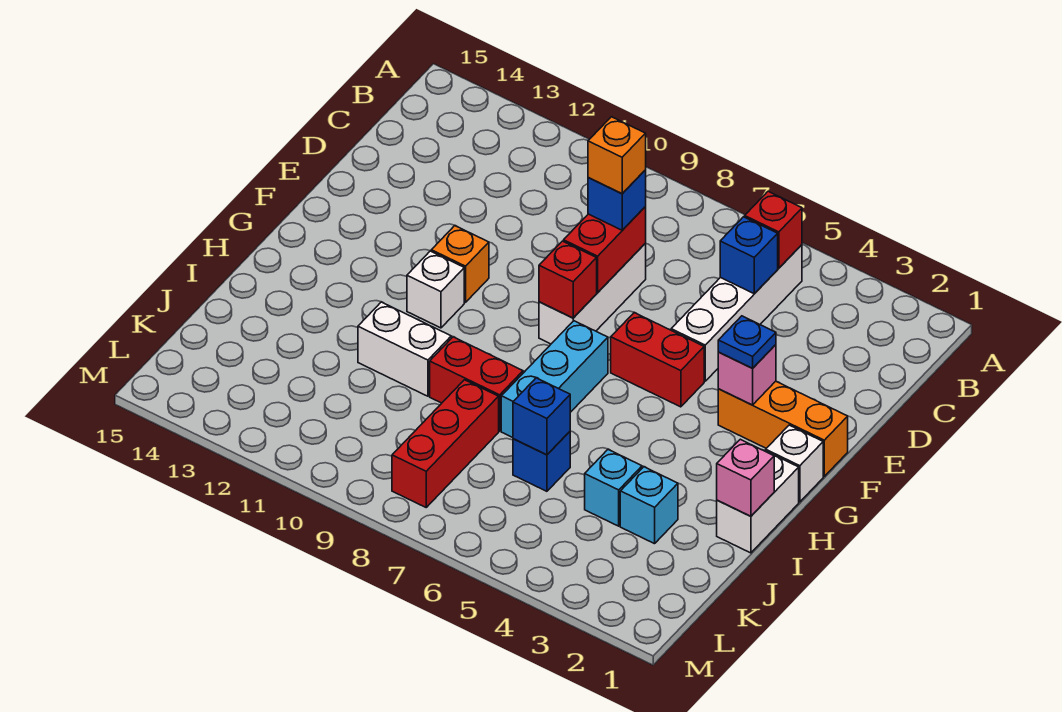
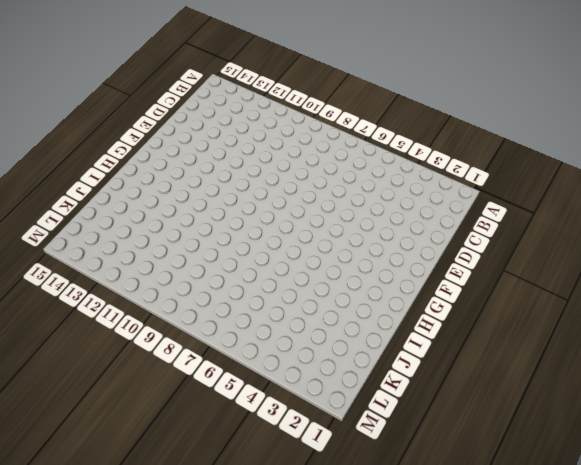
none -> white 1x4 brick [671,245,802,381]
none -> white 1x3 brick [539,243,646,344]
none -> orange 1x3 brick [718,381,848,476]

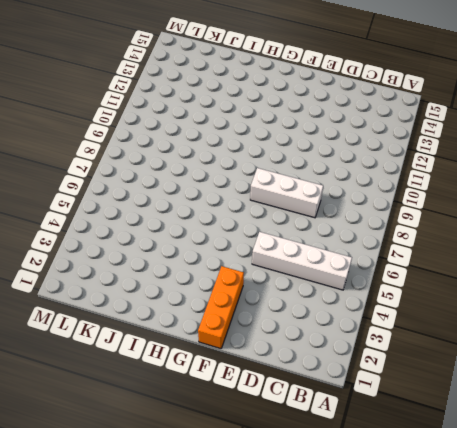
none -> red 1x2 brick [611,313,704,407]
none -> orange 1x1 brick [431,226,489,302]
none -> white 1x1 brick [766,425,823,502]

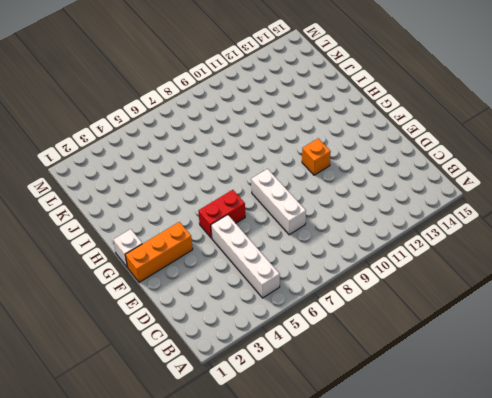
none -> cyan 1x3 brick [501,321,608,438]
none -> white 1x1 brick [407,251,464,328]
none -> white 1x2 brick [717,451,799,553]

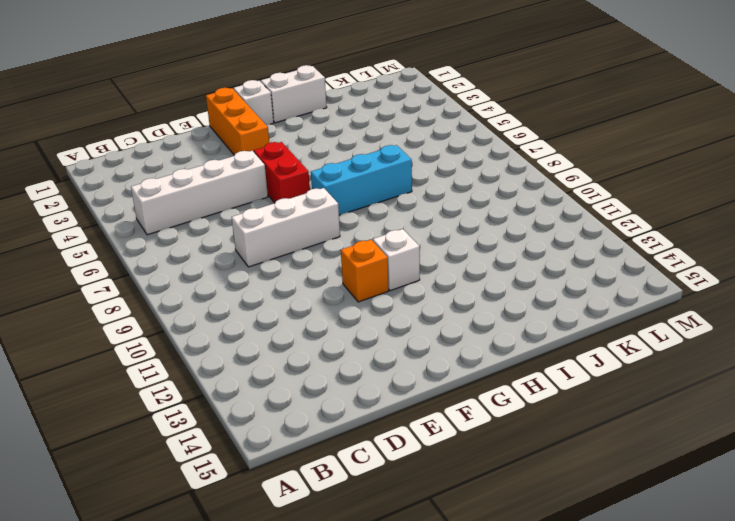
none -> red 1x2 brick [430,337,523,431]
none -> white 1x2 brick [358,302,451,396]
none -> cyan 1x1 brick [620,467,678,544]

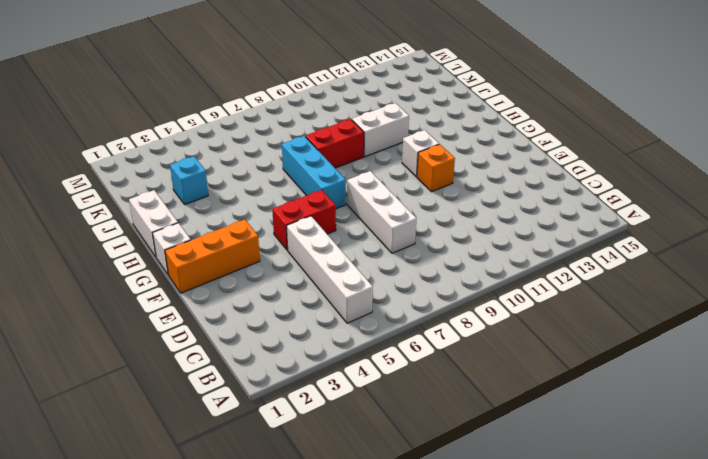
none -> cyan 1x1 brick [585,450,642,526]
none -> blue 1x1 brick [513,432,570,491]
none -> red 1x3 brick [392,380,499,507]

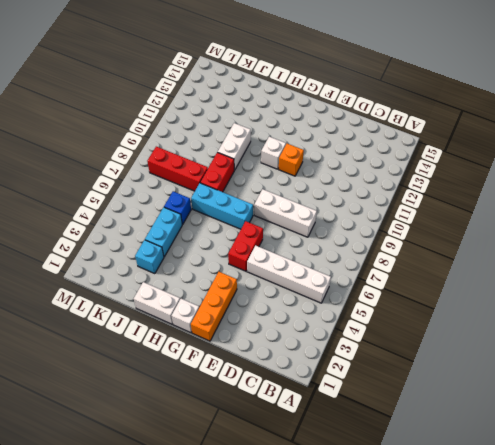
cyan 1x2 brick [145,207,182,257] -> cyan 1x1 brick [585,450,642,526]
none -> red 1x1 brick [745,191,802,268]
none -> blue 1x1 brick [720,217,778,294]
none -> red 1x2 brick [564,207,646,292]

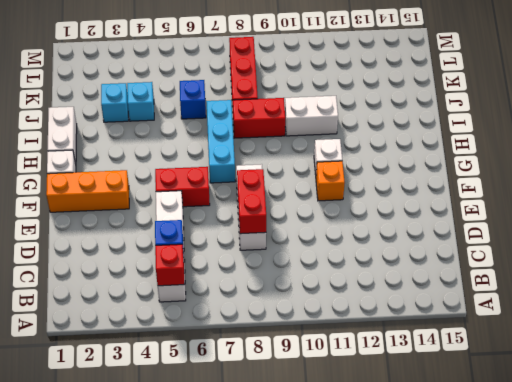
none -> pink 1x1 brick [718,345,776,405]
none -> red 1x1 brick [539,241,597,318]
none -> pink 1x1 brick [717,439,774,516]

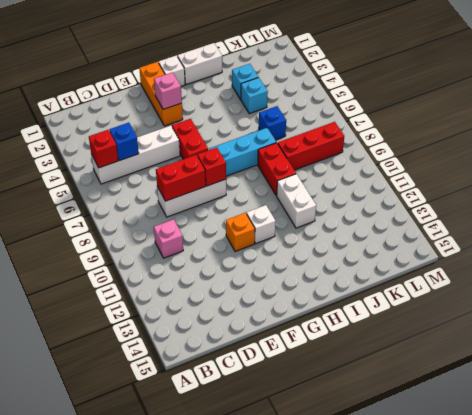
pink 1x1 brick [154,219,183,258] -> pink 1x1 brick moved to [717,439,774,516]
none -> blue 1x1 brick [513,378,570,455]
none -> blue 1x1 brick [588,170,646,230]
none -> blue 1x1 plate [718,316,776,368]

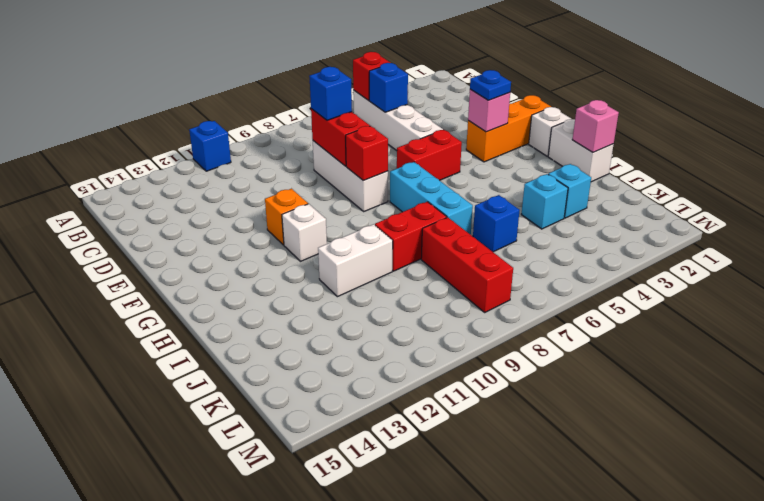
blue 1x1 brick [189,121,231,171] -> blue 1x1 brick moved to [513,378,570,455]
none -> orange 1x1 brick [588,117,646,194]

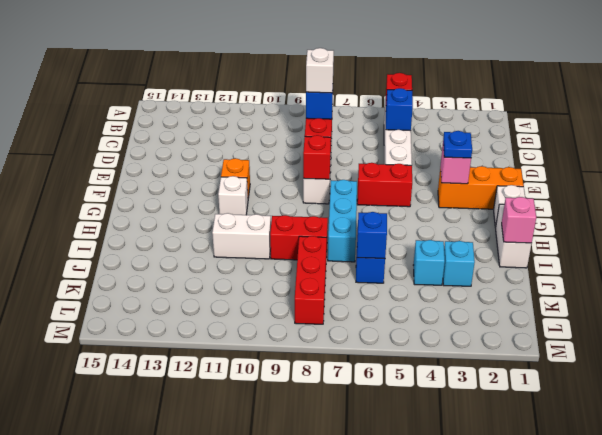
white 1x1 brick [306,48,334,93] -> orange 1x1 brick [588,117,646,194]

